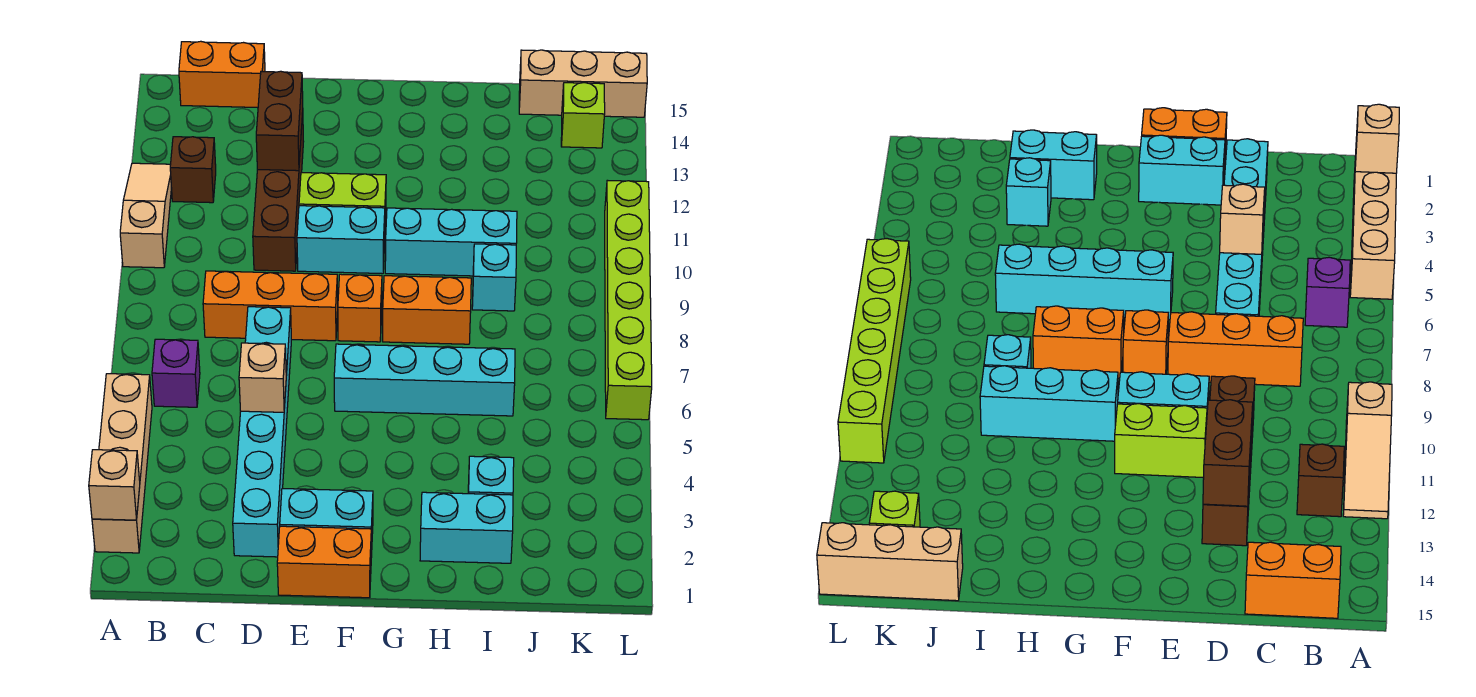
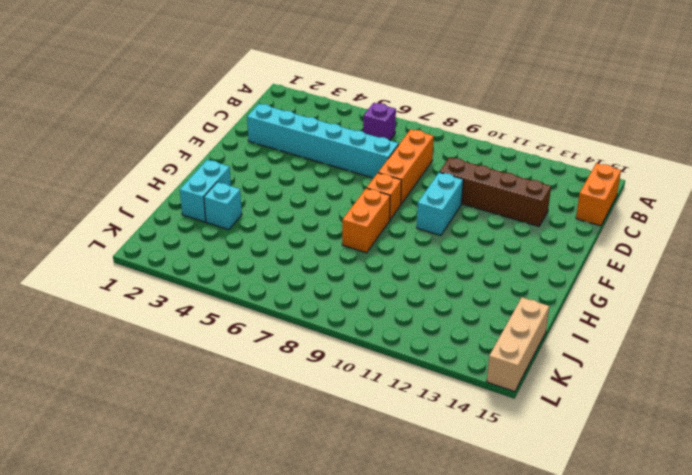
none -> tan 1x4 brick [92,374,152,553]
none -> tan 1x3 slope [120,163,171,268]
none -> brown 1x1 brick [170,137,216,203]

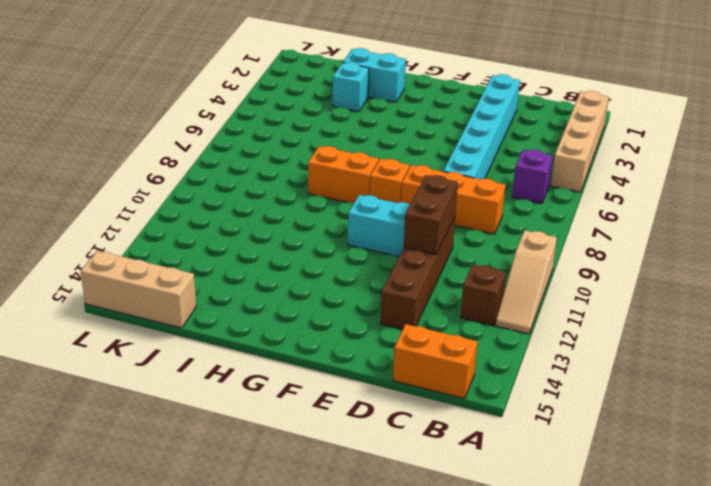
brown 1x2 brick [404,175,458,255] -> brown 1x2 brick moved to [256,71,303,171]
none -> orange 1x2 brick [277,526,371,598]
none -> cyan 1x2 brick [280,489,373,557]
none -> lime 1x2 brick [299,173,386,221]

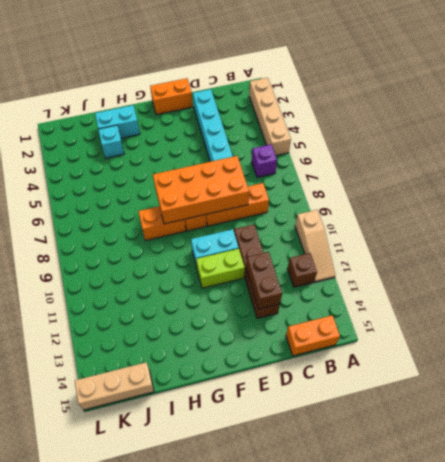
orange 2x4 brick [153,156,249,224] -> none
none -> cyan 1x2 brick [280,489,373,557]
none -> cyan 1x4 brick [334,344,515,416]
none -> cyan 1x3 brick [385,208,517,276]

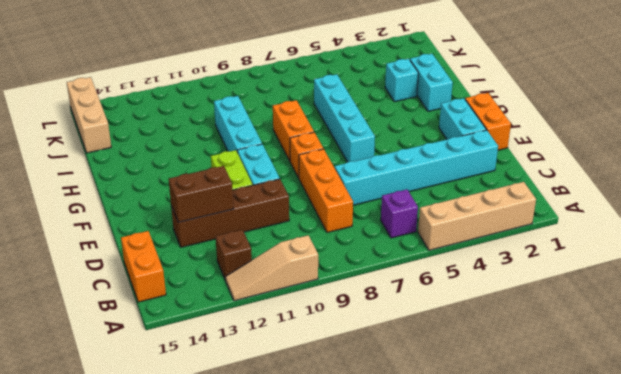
none -> cyan 1x1 brick [472,244,516,311]
none -> lime 1x1 brick [561,83,605,148]
none -> lime 1x6 brick [605,180,652,420]

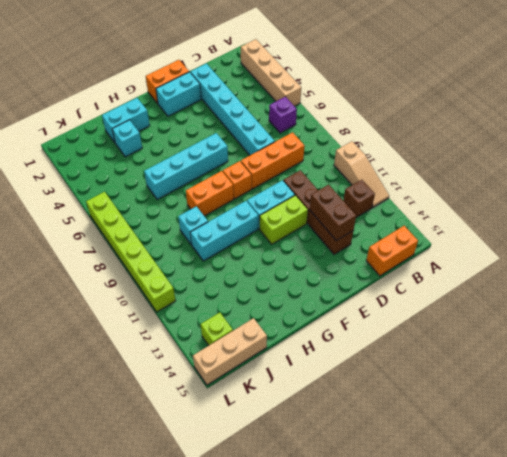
none -> tan 1x1 brick [89,450,140,520]
none -> tan 1x1 brick [239,343,286,412]

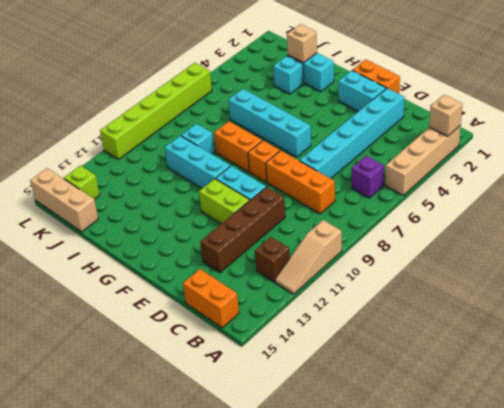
tan 1x1 brick [287,24,317,63] -> tan 1x1 brick moved to [239,343,286,412]
none -> brown 1x2 brick [256,71,303,171]

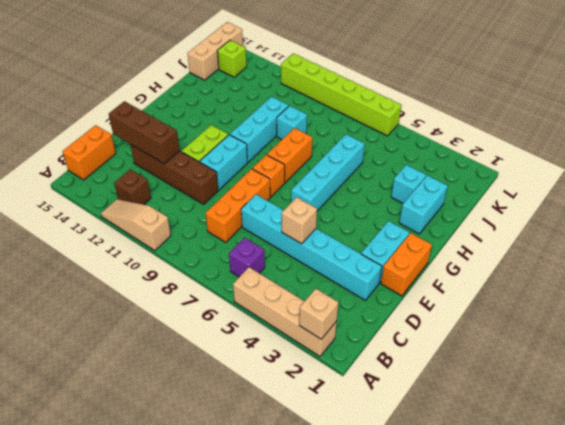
brown 1x3 brick [109,101,180,164] -> brown 1x2 brick [256,71,303,171]

